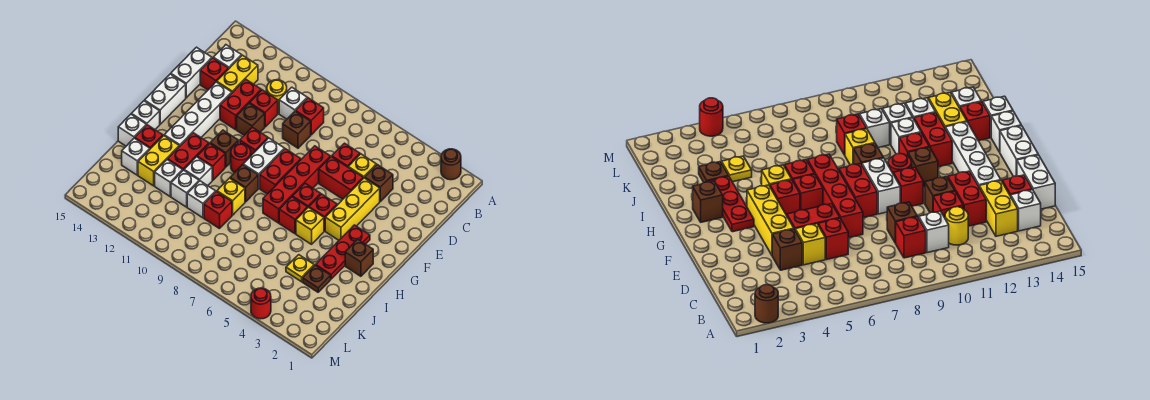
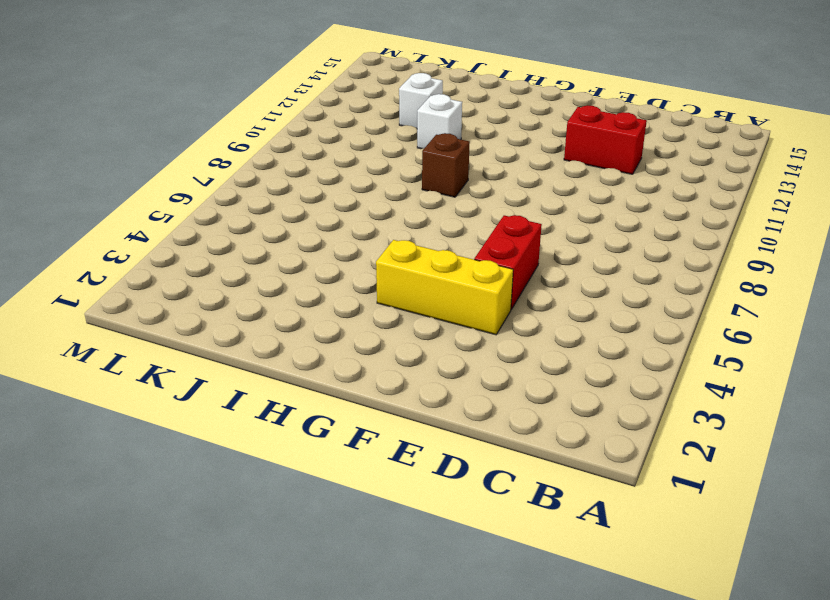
none -> brown 1x1 round brick [441,149,461,180]
none -> red 1x1 brick [296,98,324,135]
none -> white 1x1 brick [279,87,307,119]
none -> yellow 1x1 round brick [267,80,287,110]

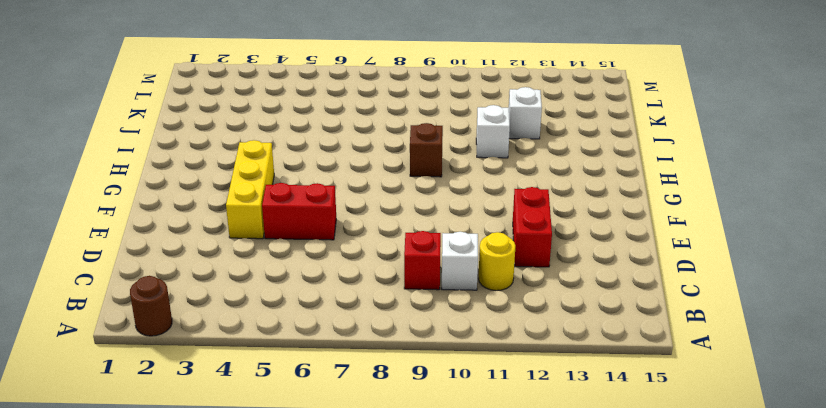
none -> yellow 1x2 brick [217,55,258,93]
none -> white 1x1 brick [213,45,242,69]
none -> brown 1x1 brick [365,165,393,201]
none -> yellow 1x1 brick [348,154,376,178]

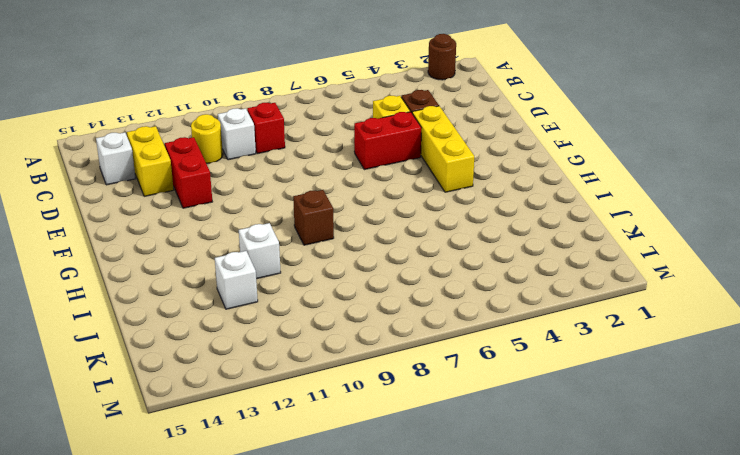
none -> red 1x1 brick [332,143,360,167]
none -> brown 1x1 brick [283,111,311,148]
none -> red 1x1 brick [250,90,278,127]
none -> red 1x1 brick [200,58,228,90]

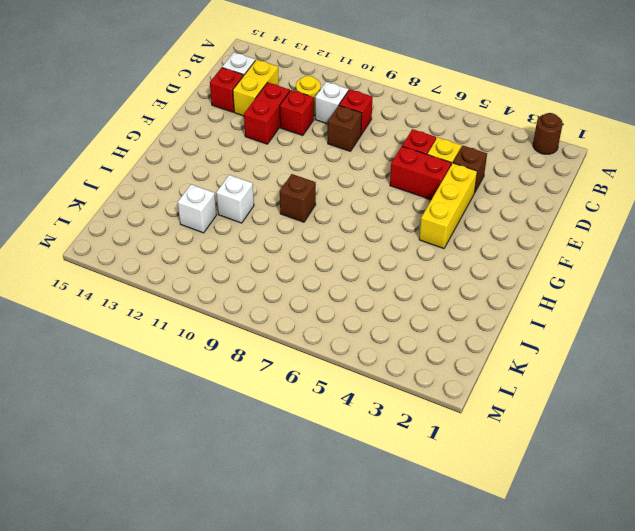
none -> white 1x2 brick [171,47,212,98]
none -> red 1x4 brick [263,146,330,223]
none -> brown 1x1 brick [237,103,265,135]
none -> white 1x4 brick [164,82,232,147]

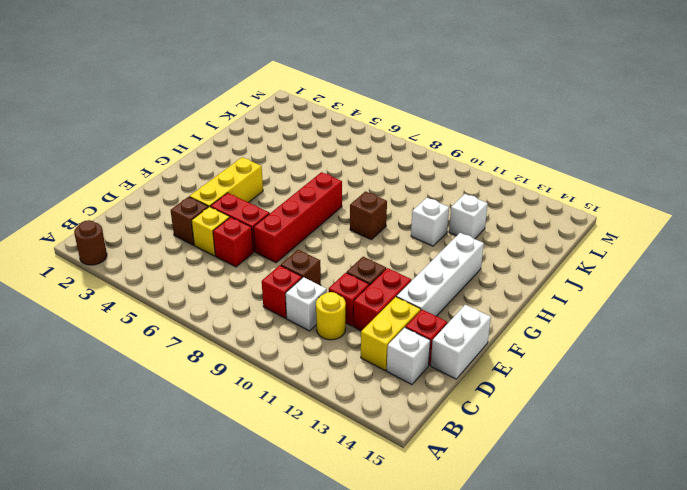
none -> red 1x2 brick [260,149,301,194]
none -> white 1x2 brick [243,138,284,188]
none -> red 1x1 brick [240,127,268,155]
none -> white 1x2 brick [145,74,186,124]

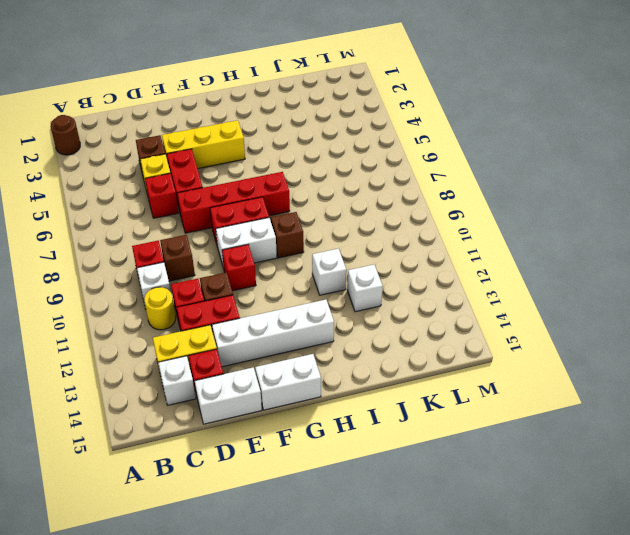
none -> red 1x3 plate [316,225,370,279]
none -> red 1x1 brick [309,194,337,231]
none -> red 1x1 brick [293,184,321,207]
none -> red 1x1 round brick [231,144,251,173]

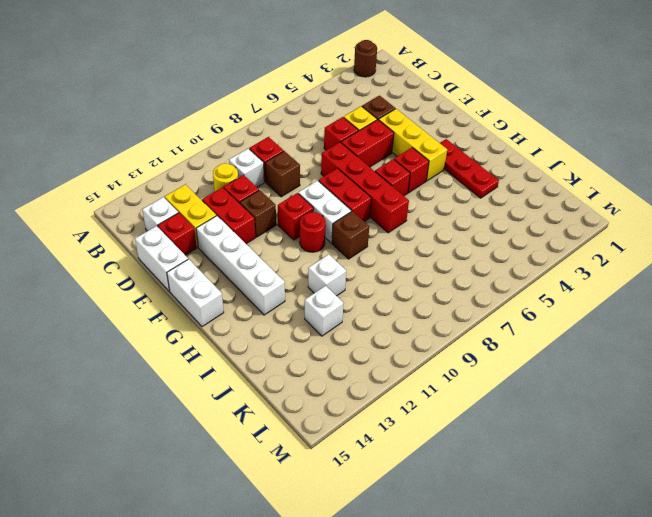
none -> brown 1x1 brick [210,130,238,167]
none -> brown 1x1 brick [345,239,373,276]
none -> yellow 1x1 brick [296,207,324,244]
none -> red 1x1 brick [279,197,308,234]

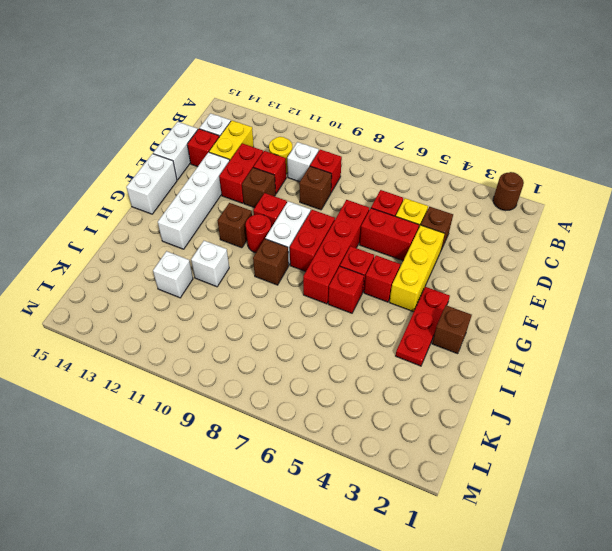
none -> yellow 1x1 brick [296,207,324,244]
none -> red 1x1 brick [197,143,225,180]
none -> red 1x2 brick [168,133,209,170]
none -> white 1x1 brick [132,101,160,129]

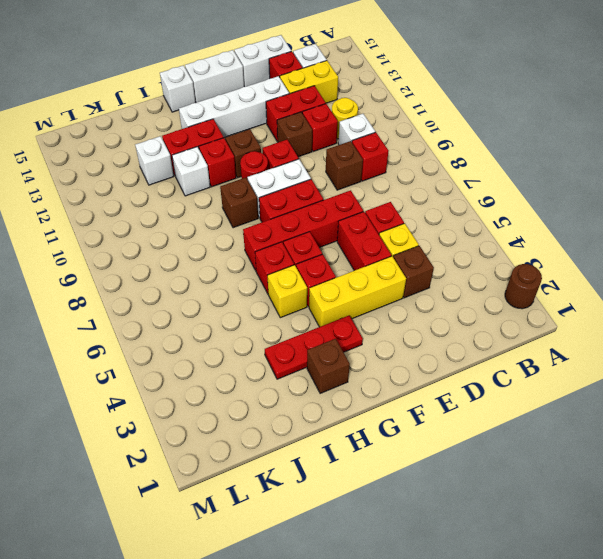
none -> yellow 1x1 brick [217,178,245,215]
none -> yellow 1x2 brick [138,136,179,186]
none -> red 1x1 brick [135,125,163,149]
none -> white 1x1 brick [118,114,146,146]

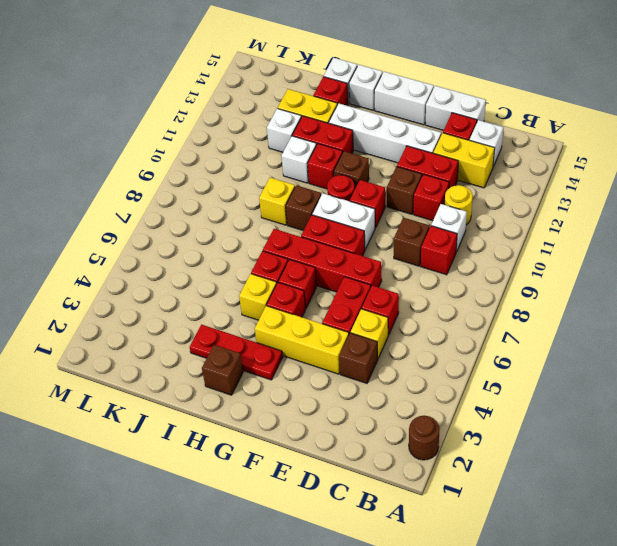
none -> brown 1x1 plate [303,265,331,292]
none -> yellow 1x1 plate [286,255,314,282]
none -> red 1x1 brick [204,192,232,229]
none -> white 1x1 brick [187,181,216,218]

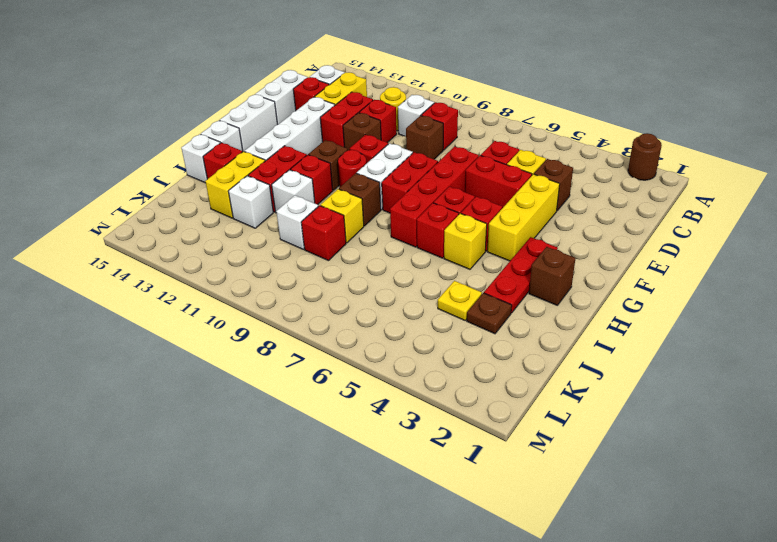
none -> white 1x1 brick [171,170,199,207]
none -> white 1x1 brick [122,138,150,175]
none -> red 1x1 round brick [251,288,271,319]

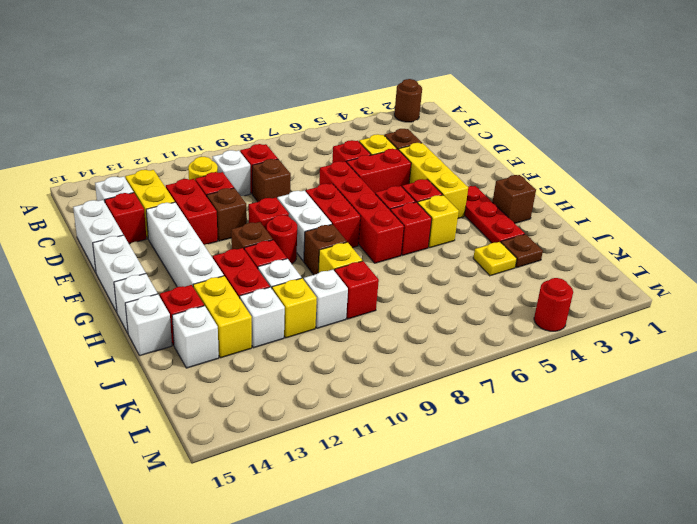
yellow 1x1 brick [272,278,317,338] -> white 1x1 brick [171,170,199,207]

